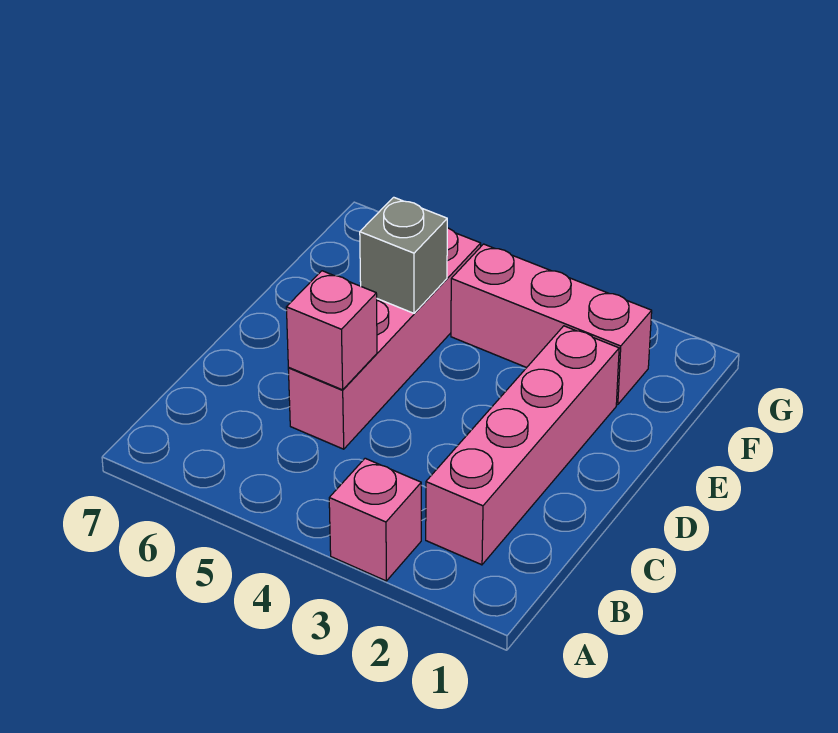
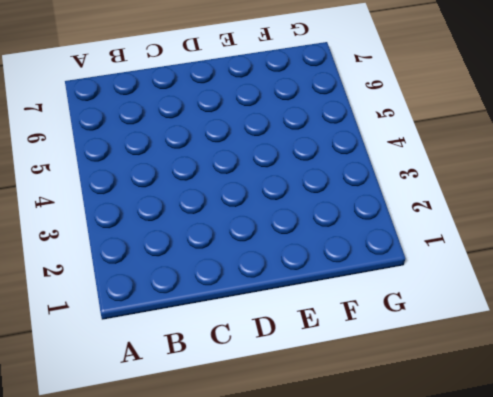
none -> pink 1x1 brick [329,458,421,581]
none -> pink 1x4 brick [426,326,619,565]

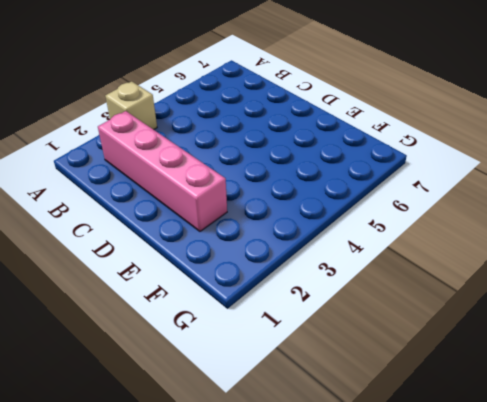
tan 1x1 brick [105,81,157,130] -> pink 1x1 brick [329,458,421,581]
none -> pink 1x4 brick [288,228,481,449]
none -> pink 1x3 brick [451,244,652,405]

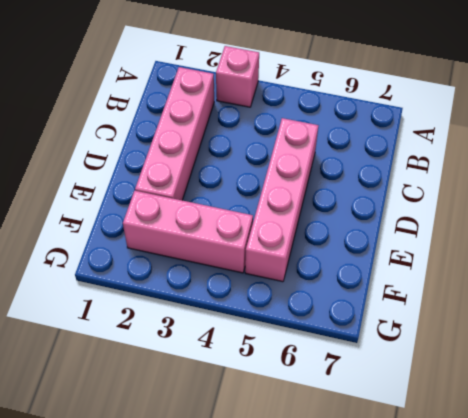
none -> pink 1x1 brick [286,271,377,390]
none -> grey 1x1 brick [360,197,447,313]

